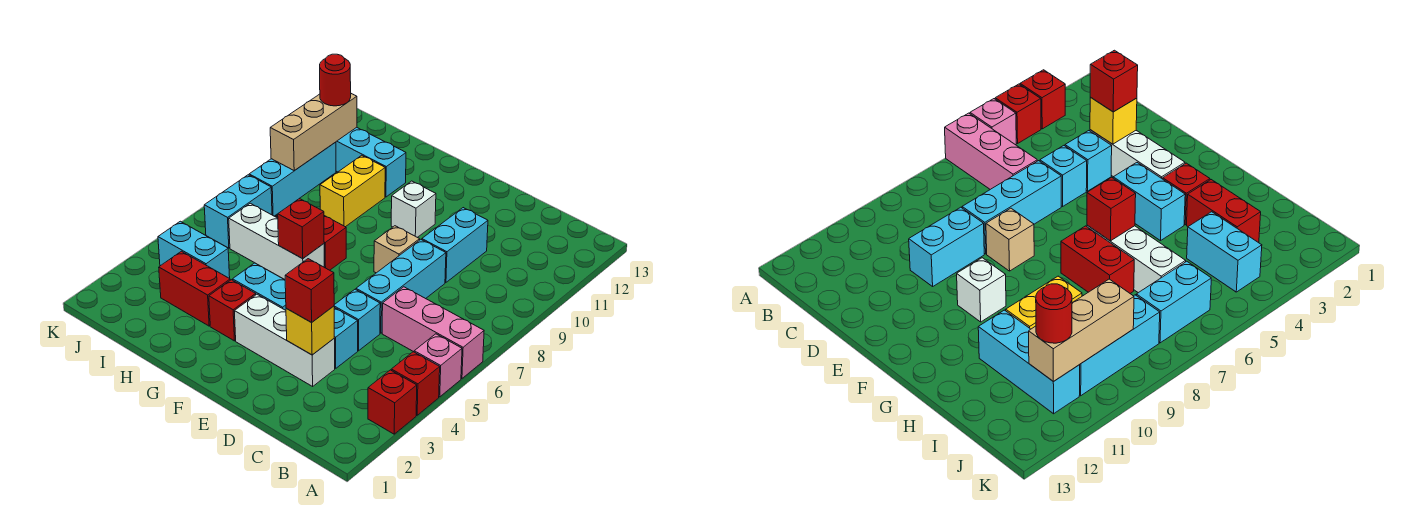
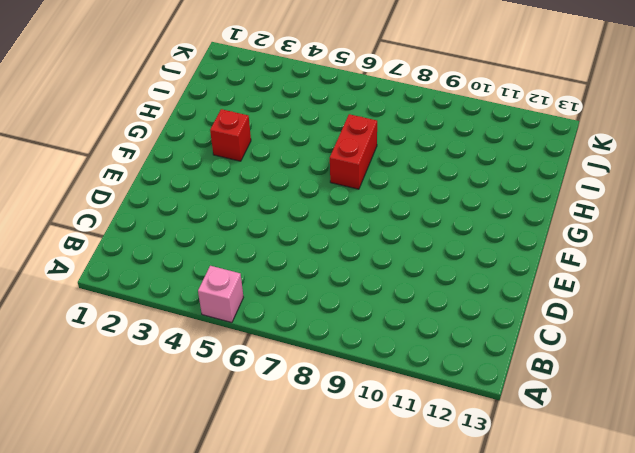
none -> red 1x1 brick [368,370,417,434]
none -> red 1x1 brick [391,352,440,415]
none -> pink 1x3 brick [382,287,484,378]

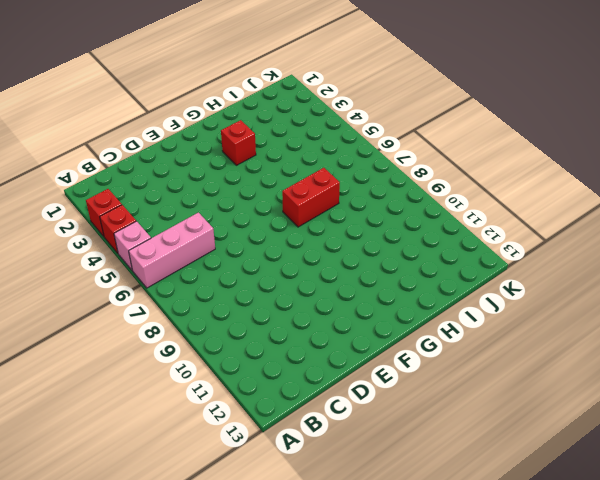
none -> white 1x3 brick [235,294,335,386]
none -> cyan 1x1 brick [334,308,358,368]
none -> cyan 1x1 brick [334,289,380,351]

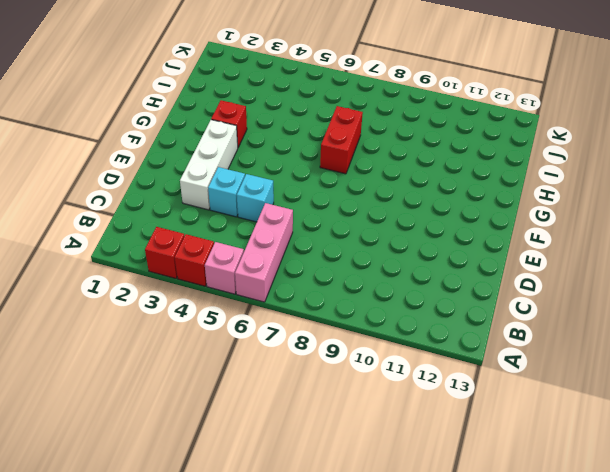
none -> cyan 1x3 brick [356,240,446,333]
none -> cyan 1x2 brick [422,208,488,282]
none -> tan 1x1 brick [374,226,420,273]

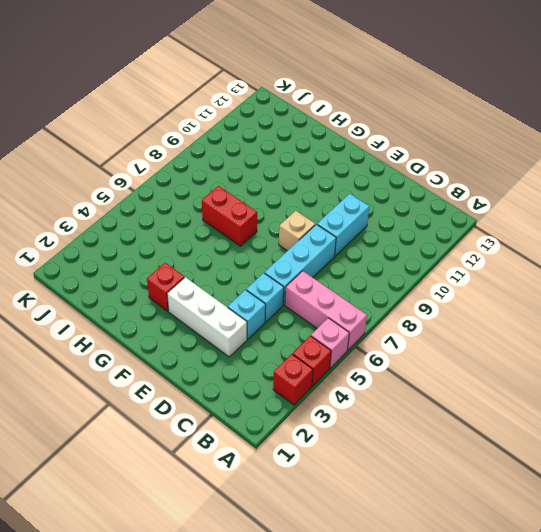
none -> cyan 1x2 brick [233,263,286,310]
none -> white 1x1 brick [391,181,436,237]
none -> white 1x3 brick [229,203,324,280]

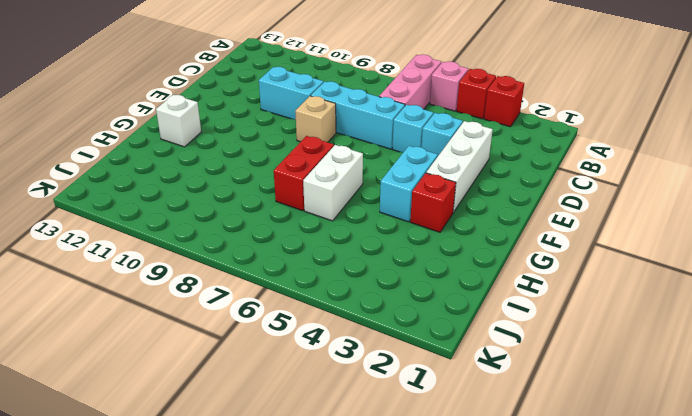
white 1x2 brick [303,145,363,221] -> white 1x3 brick [229,203,324,280]
white 1x1 brick [156,95,201,147] -> white 1x1 brick moved to [391,181,436,237]
none -> red 1x2 brick [159,251,230,326]
none -> yellow 1x2 brick [320,155,385,227]
none -> cyan 1x3 brick [336,127,406,197]

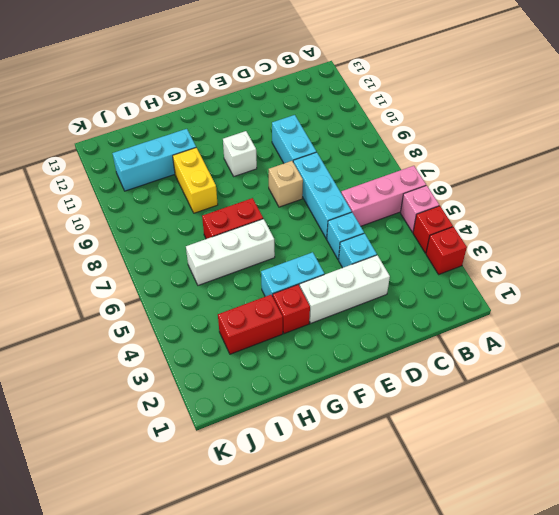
none -> cyan 1x2 brick [158,221,230,278]
none -> cyan 1x2 brick [204,175,272,248]
none -> cyan 1x3 brick [249,142,336,216]

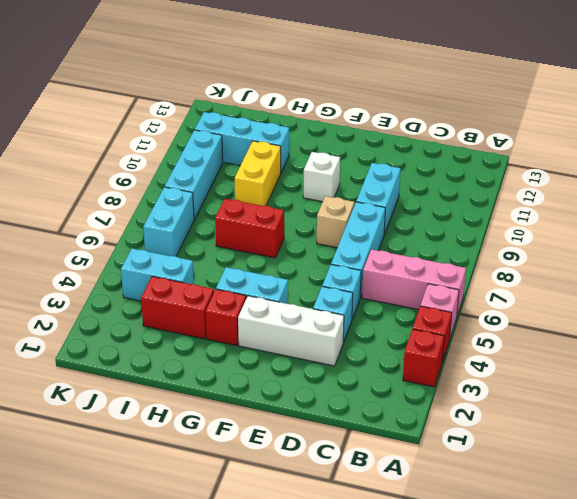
none -> white 1x3 brick [229,203,324,280]
none -> yellow 1x1 brick [286,306,334,355]
none -> red 1x1 brick [278,199,324,259]

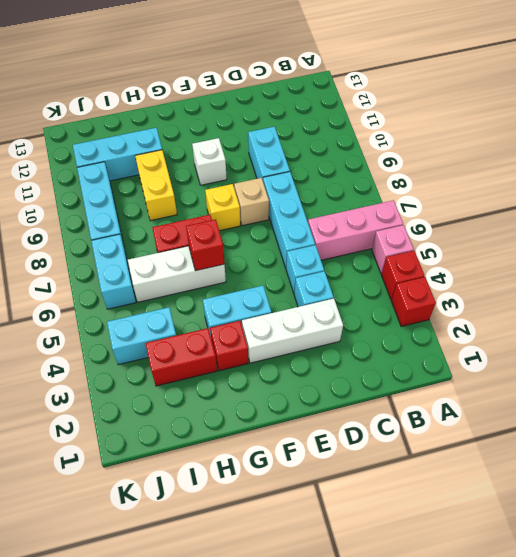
yellow 1x1 brick [205,184,240,231] -> yellow 1x1 brick moved to [286,306,334,355]
none -> tan 1x3 brick [270,94,357,171]
none -> red 1x1 brick [285,259,334,322]
none -> red 1x1 round brick [320,54,351,106]

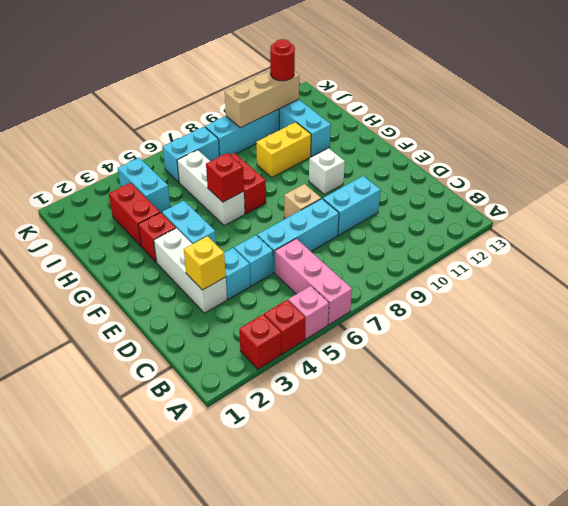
none -> red 1x1 brick [285,259,334,322]

